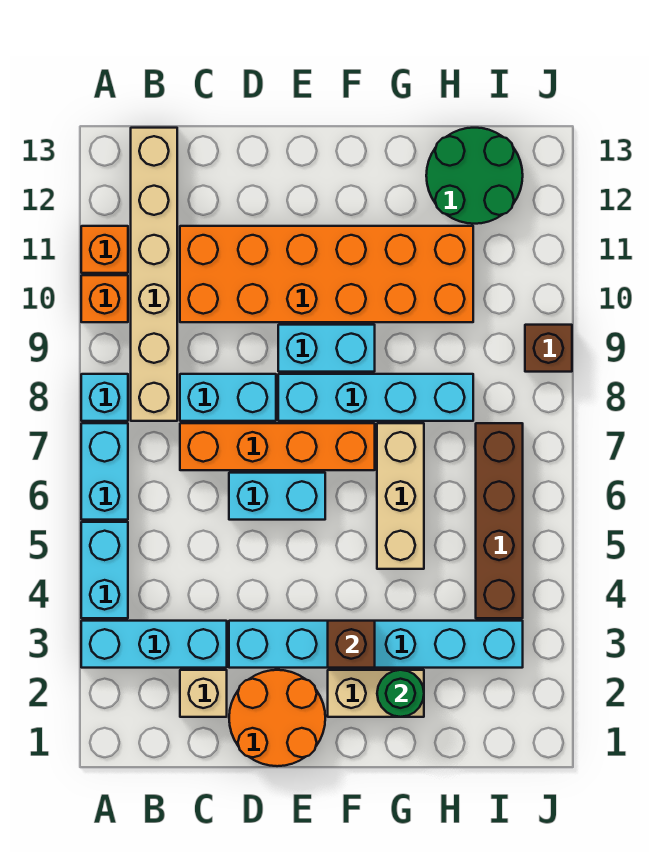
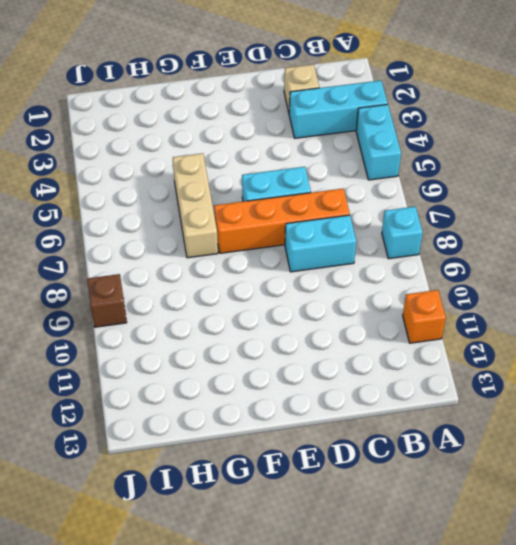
none -> cyan 1x2 brick [81,423,128,520]
none -> orange 1x1 brick [81,275,128,322]
none -> tan 1x6 brick [131,128,177,421]

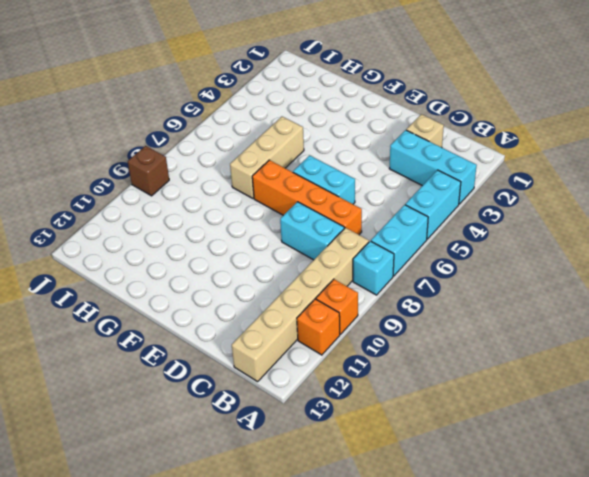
none -> orange 2x6 brick [180,226,473,322]
none -> orange 2x2 round brick [229,670,325,766]
none -> cyan 1x6 brick [229,621,523,668]

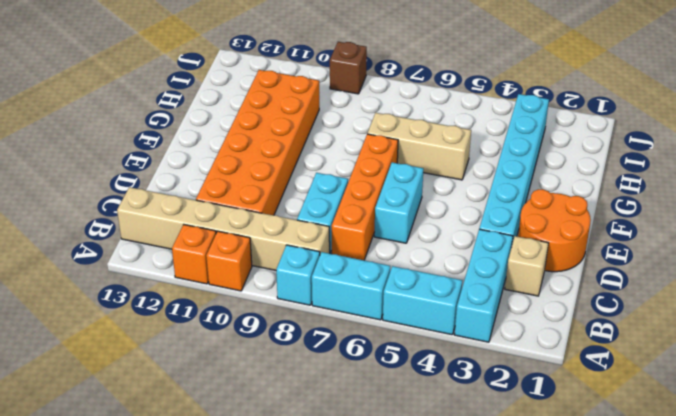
none -> cyan 1x4 brick [278,374,473,421]
none -> cyan 1x2 brick [278,325,375,372]
none -> tan 1x2 brick [328,670,424,717]

